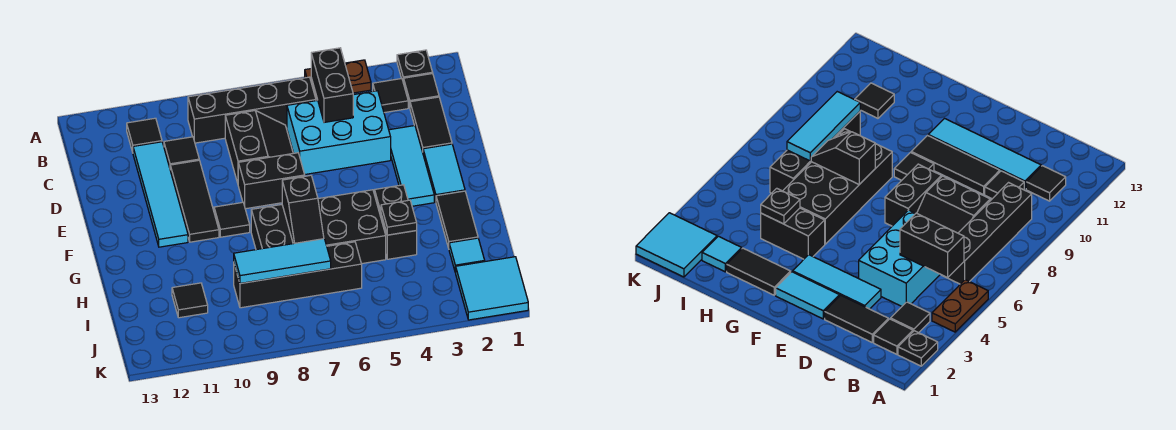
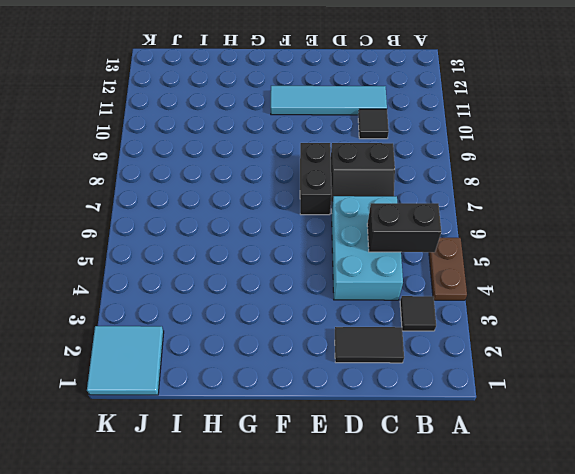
none -> black 1x1 plate [397,50,433,83]
none -> black 1x1 tile [404,74,439,107]
none -> black 1x4 brick [188,77,316,143]

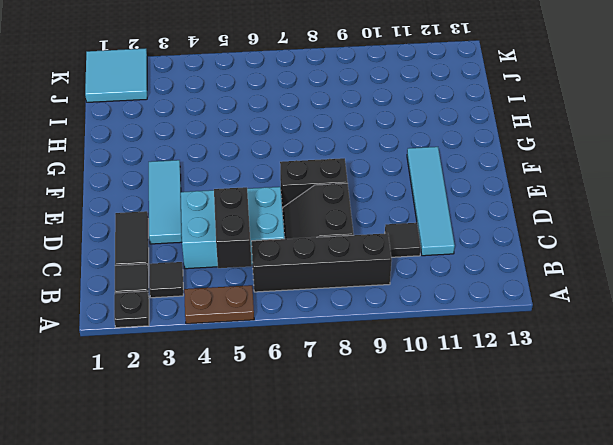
none -> black 1x1 tile [127,118,162,152]
none -> black 1x3 tile [170,160,219,242]
none -> cyan 1x2 tile [423,144,465,201]

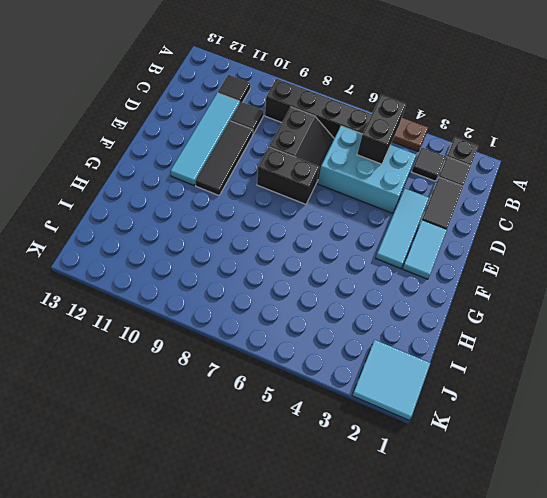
none -> black 1x1 tile [214,202,250,237]
none -> black 1x2 tile [436,191,478,248]
none -> black 1x2 brick [375,185,417,259]

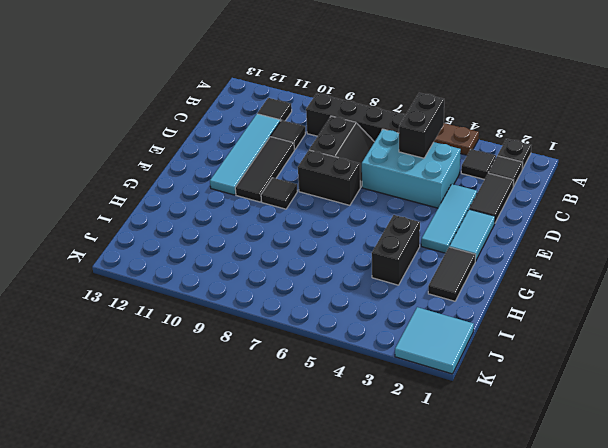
none -> black 2x4 brick [251,190,386,264]
none -> cyan 1x1 tile [449,238,485,273]
none -> black 1x4 brick [234,242,362,308]

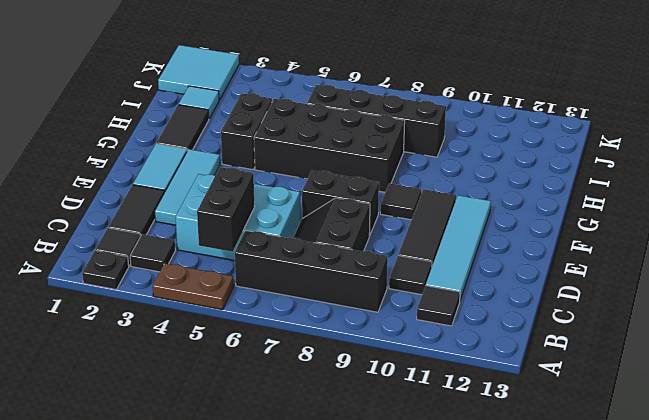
none -> black 1x1 tile [172,283,208,318]
none -> black 1x2 slope [282,175,324,244]
none -> black 1x1 plate [381,200,417,235]

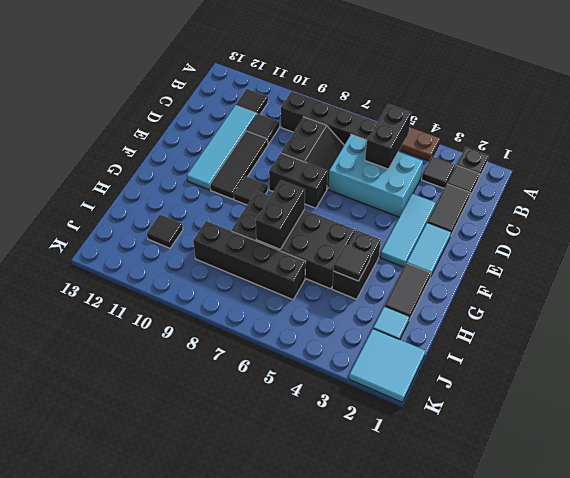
black 1x2 brick [256,180,305,249] -> black 1x2 slope [282,175,324,244]
black 1x1 tile [333,245,370,281] -> black 1x1 plate [381,200,417,235]
none -> cyan 1x3 tile [234,239,331,283]

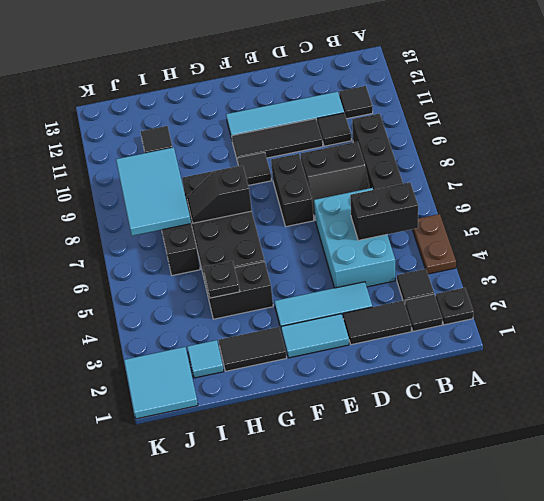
cyan 2x3 tile [116,147,191,236] -> cyan 1x3 tile [234,239,331,283]

